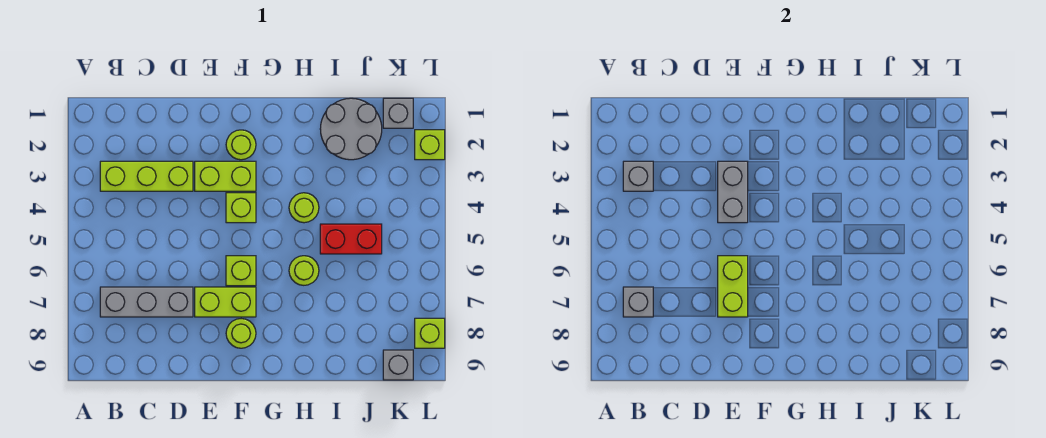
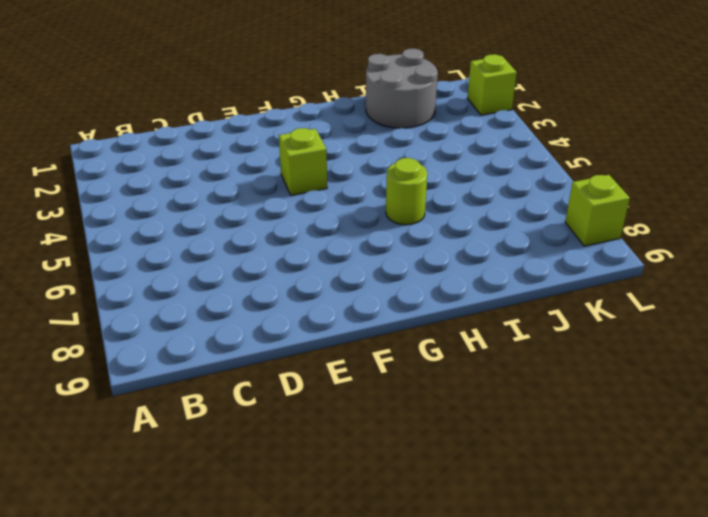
none -> lime 1x3 brick [100,161,193,191]
none -> grey 1x3 brick [100,287,193,317]
none -> lime 1x2 brick [195,161,256,191]

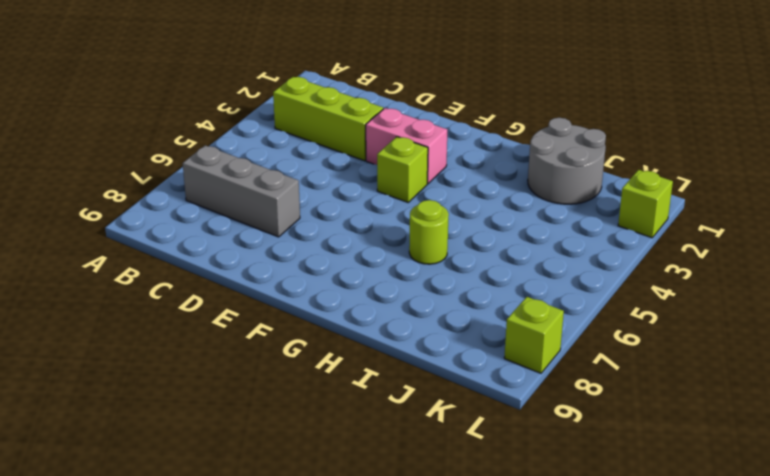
pink 1x2 brick [366,108,447,184] -> lime 1x2 brick [195,161,256,191]
none -> lime 1x2 brick [195,287,256,317]
none -> lime 1x1 round brick [226,130,256,160]
none -> lime 1x1 brick [226,256,256,286]

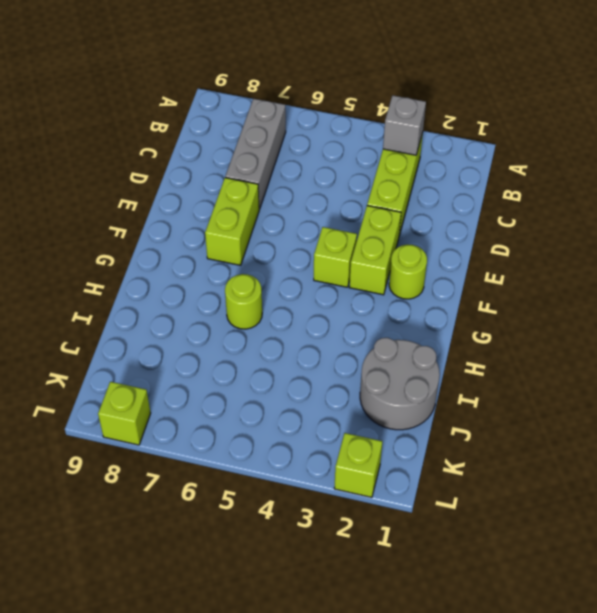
none -> lime 1x1 brick [226,256,256,286]
none -> lime 1x1 round brick [226,319,256,348]
none -> lime 1x1 round brick [289,193,319,223]

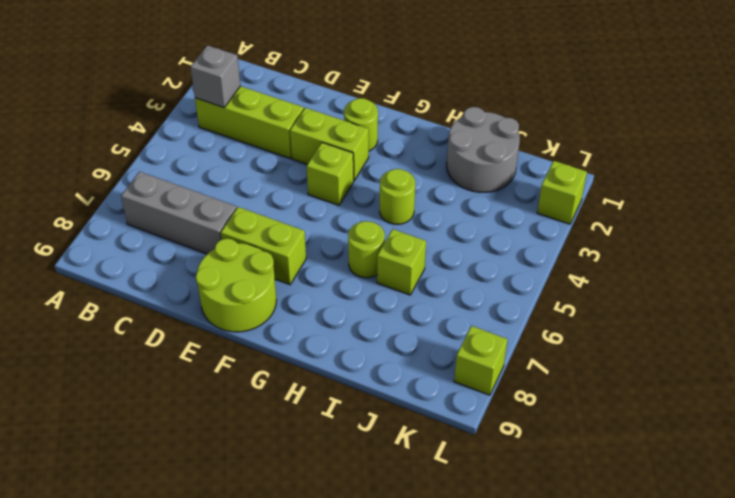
lime 2x2 round brick [196,238,277,332] -> lime 1x1 round brick [226,319,256,348]
lime 1x1 brick [377,229,426,295] -> lime 1x1 brick moved to [226,256,256,286]
none -> red 1x2 brick [320,224,382,254]
none -> grey 1x1 brick [383,98,413,128]
none -> grey 1x1 brick [383,350,413,380]

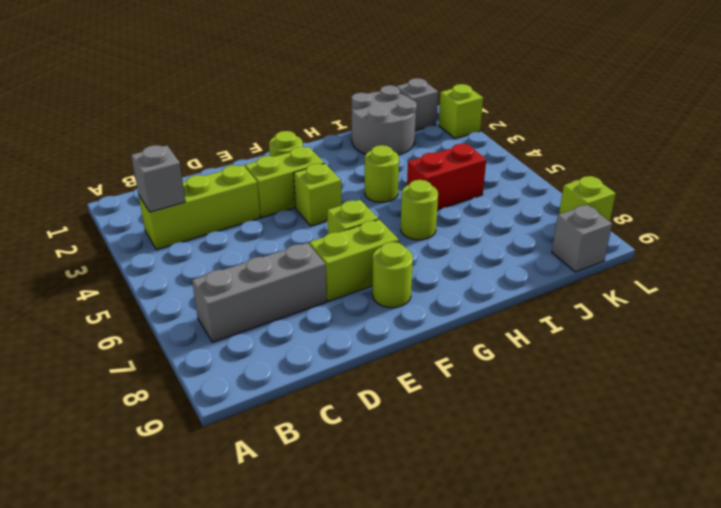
none -> grey 1x1 brick [623,287,653,317]
none -> grey 1x2 brick [718,161,748,223]
none -> lime 1x2 brick [718,256,748,317]

